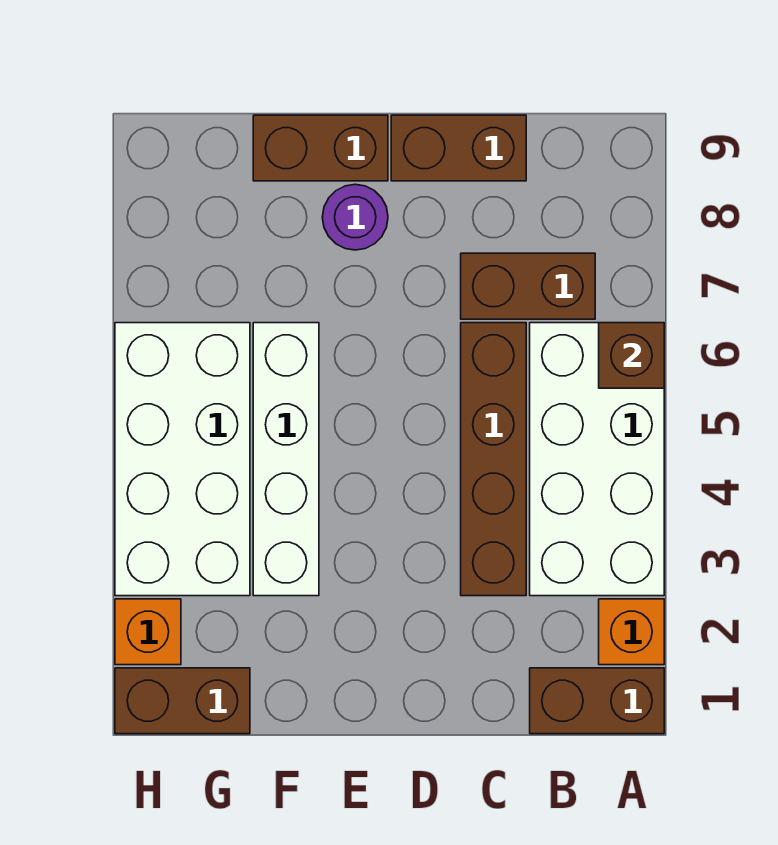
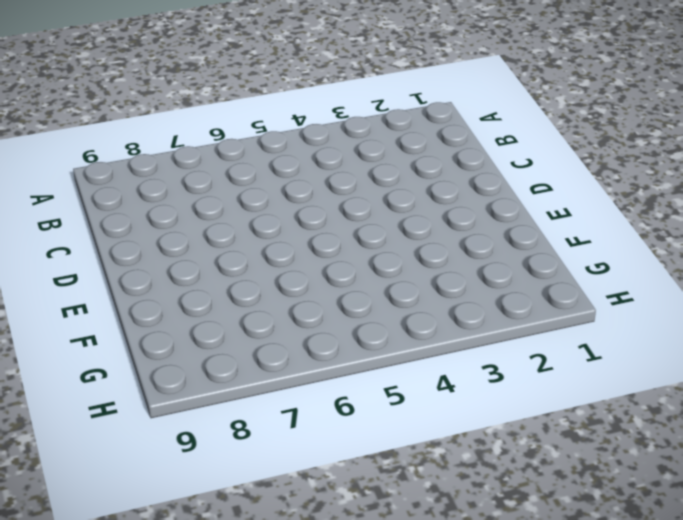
none -> brown 1x2 brick [530,668,664,734]
none -> orange 1x1 brick [599,599,664,665]
none -> white 2x4 brick [530,323,664,596]

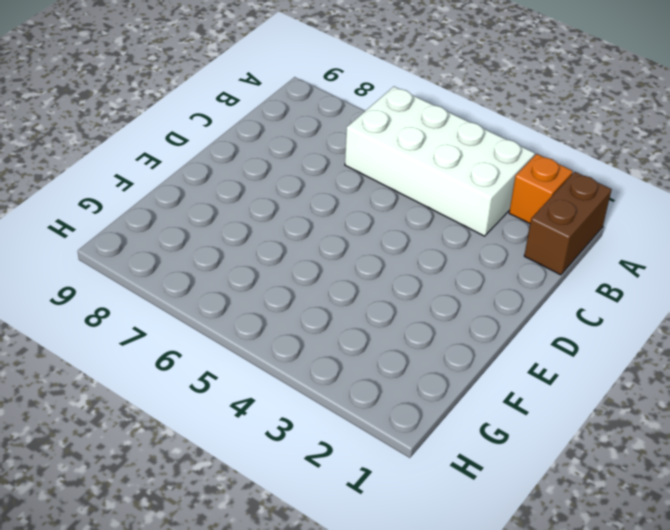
none -> brown 1x2 brick [461,253,595,319]
none -> brown 1x4 brick [461,323,526,596]
none -> brown 1x2 brick [391,115,526,181]

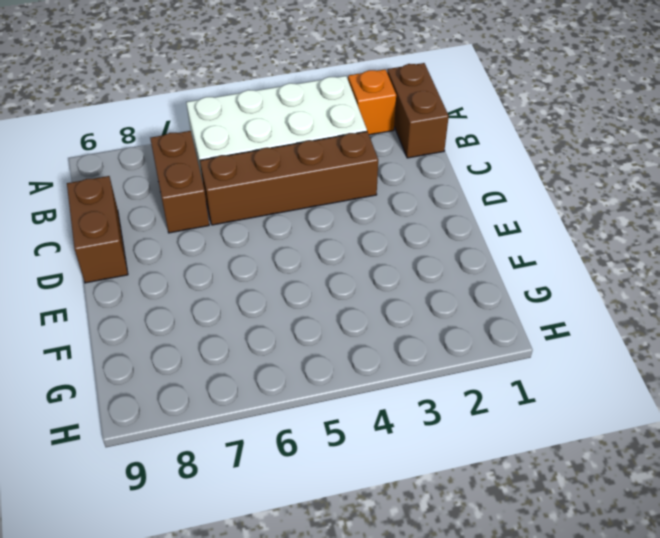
none -> purple 1x1 round brick [322,184,388,250]
none -> brown 1x2 brick [253,115,388,181]
none -> white 1x4 brick [253,323,319,596]

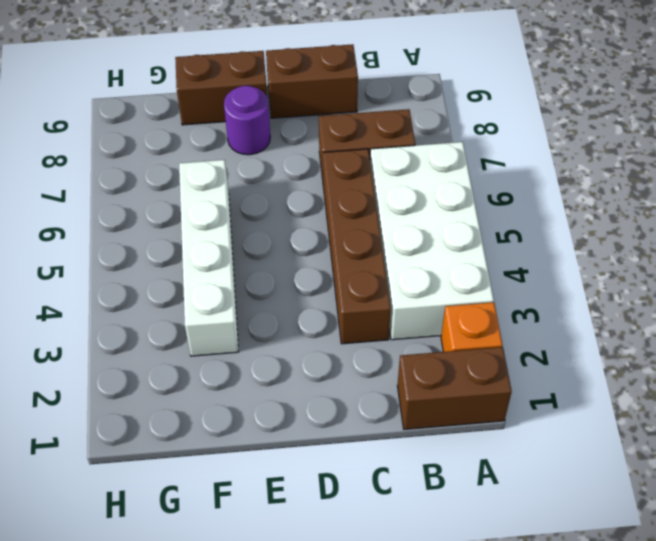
none -> brown 1x2 brick [115,668,250,734]
none -> white 2x4 brick [115,323,250,596]
none -> orange 1x1 brick [115,599,181,665]

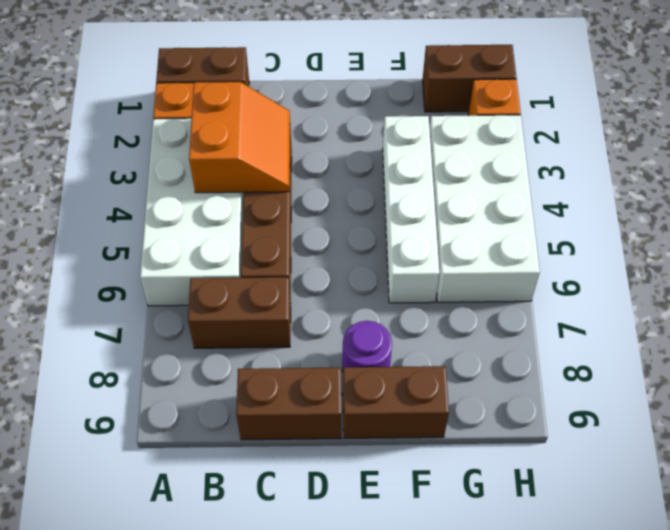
orange 2x2 slope [189,82,290,193] -> none
none -> brown 1x1 brick [599,323,664,388]

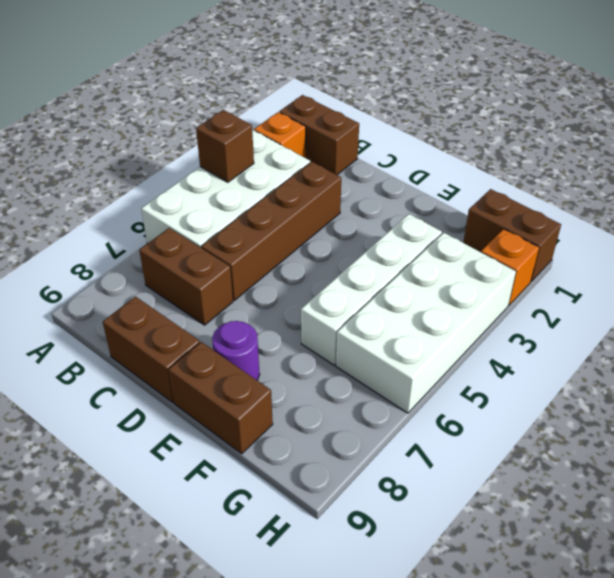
brown 1x1 brick [196,110,254,182] -> brown 1x1 brick moved to [599,323,664,388]

